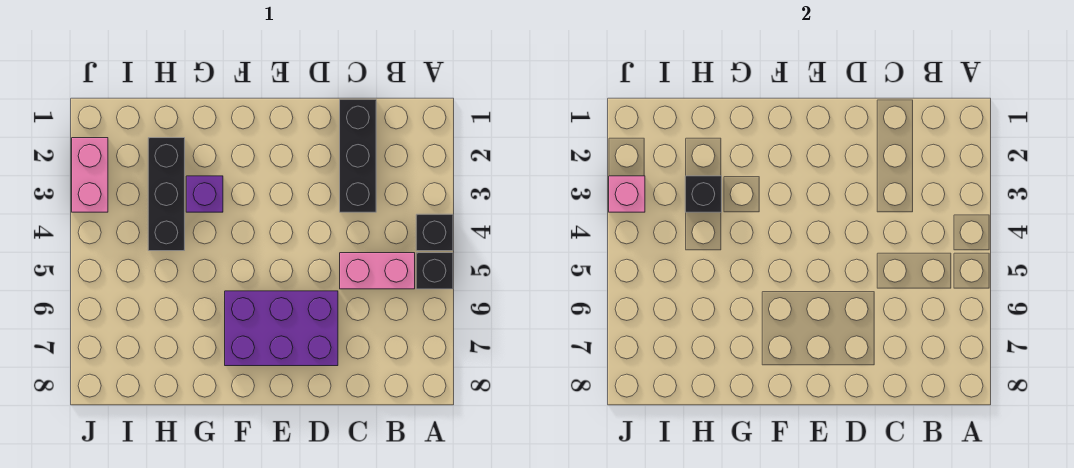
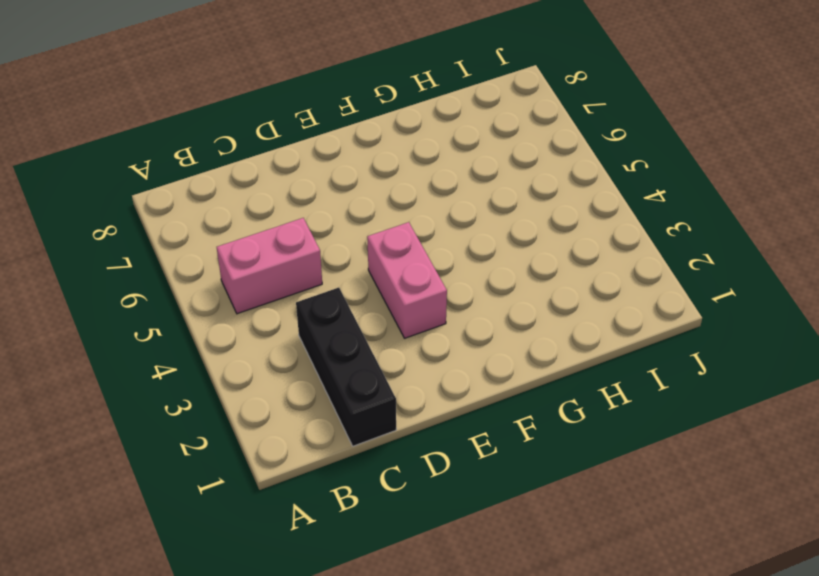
pink 1x2 brick [367,222,447,338] -> pink 1x2 brick moved to [72,138,108,212]
none -> black 1x1 brick [416,214,453,251]
none -> black 1x1 brick [416,253,453,289]

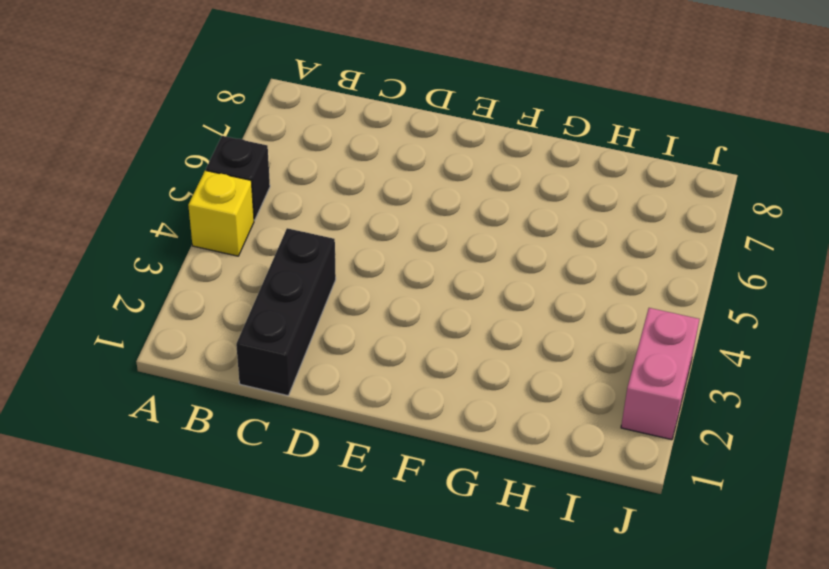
yellow 1x1 brick [188,171,254,256] -> black 1x1 brick [416,214,453,251]
none -> pink 1x2 brick [340,253,415,289]
none -> purple 2x3 brick [225,291,338,366]

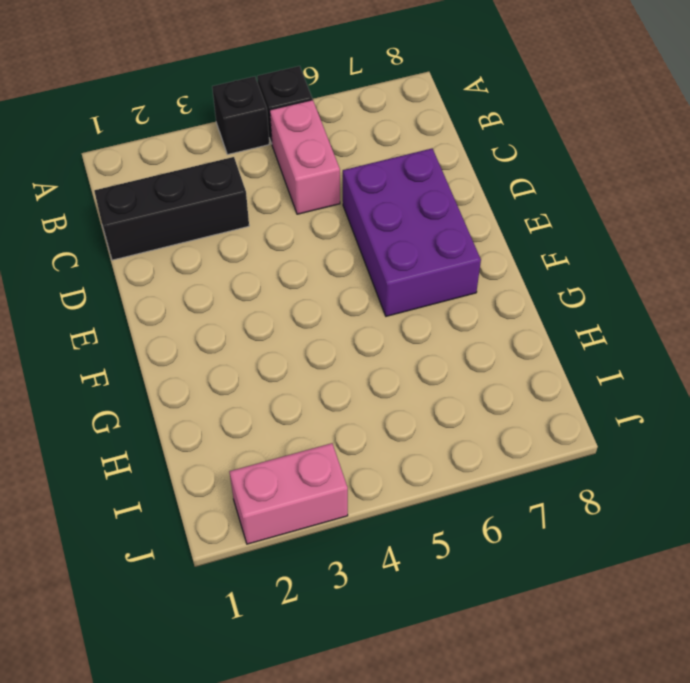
none -> purple 1x1 brick [186,176,223,212]
none -> black 1x3 brick [148,138,185,251]

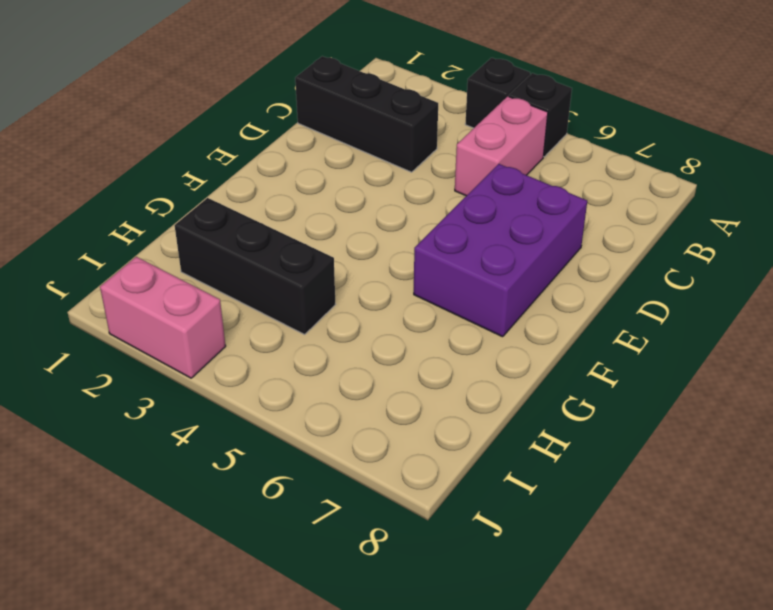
none -> purple 1x1 brick [186,176,223,212]
none -> black 1x1 brick [685,176,722,212]

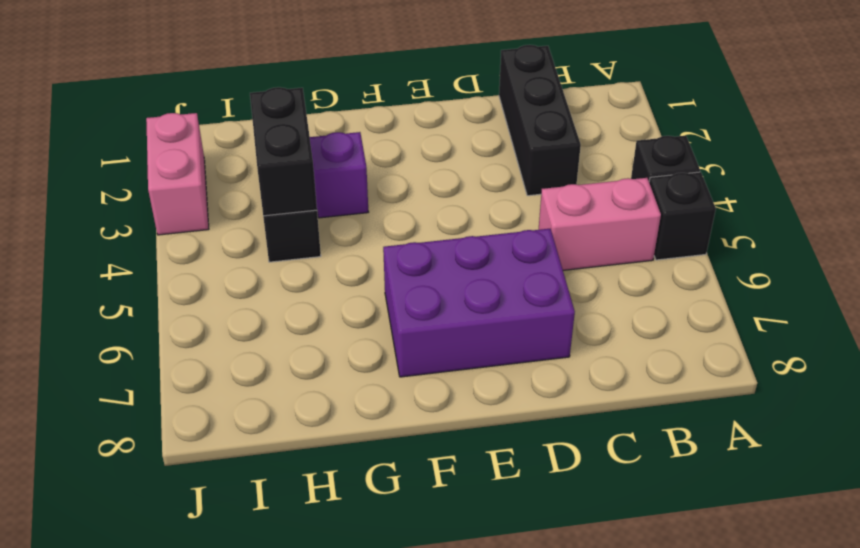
black 1x2 brick [250,87,317,216] -> black 1x1 brick [685,176,722,212]
none -> pink 1x1 brick [609,176,645,212]

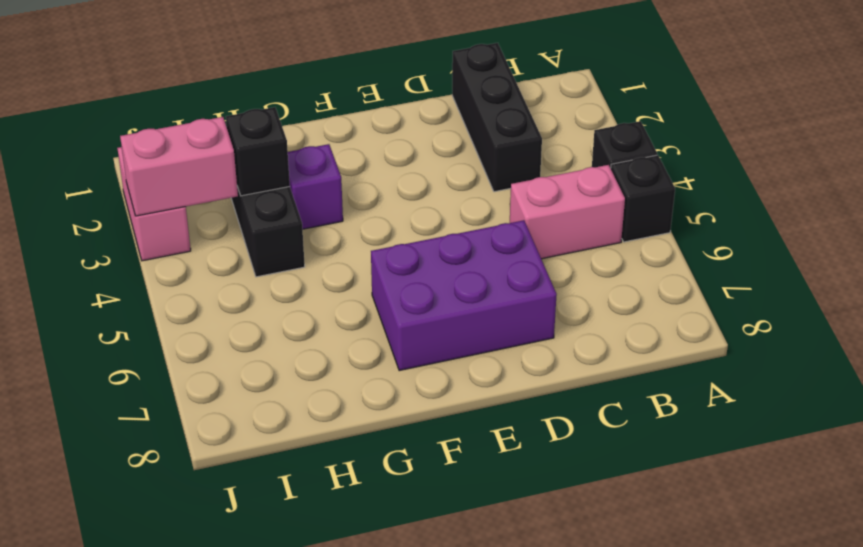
pink 1x2 brick [120,117,238,216] -> pink 1x1 brick [609,176,645,212]

